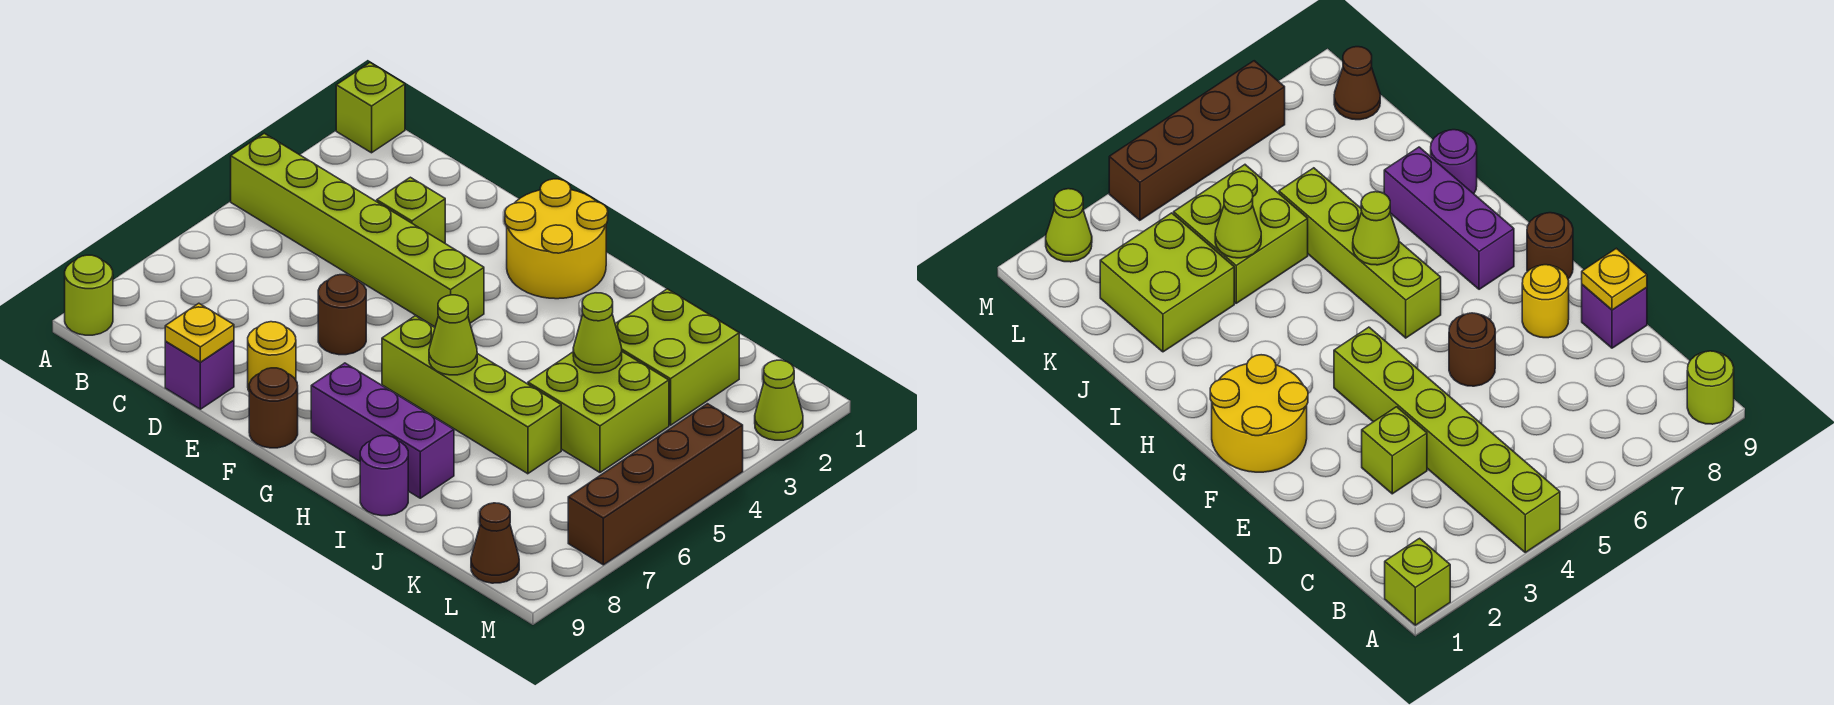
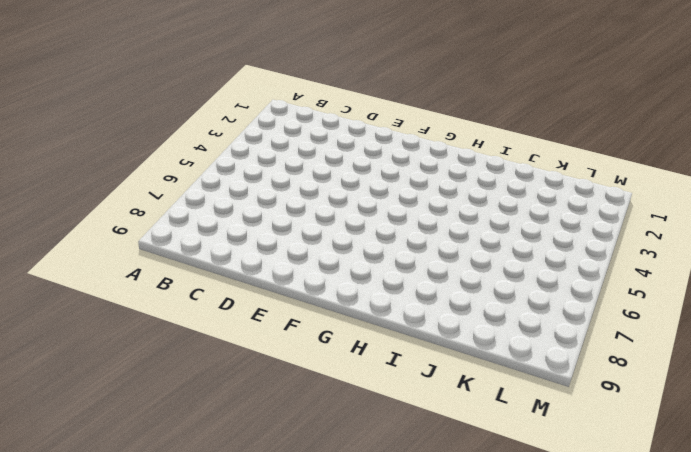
none -> lime 1x1 brick [336,63,405,153]
none -> lime 1x6 brick [231,133,484,327]
none -> lime 1x1 round brick [65,255,113,335]

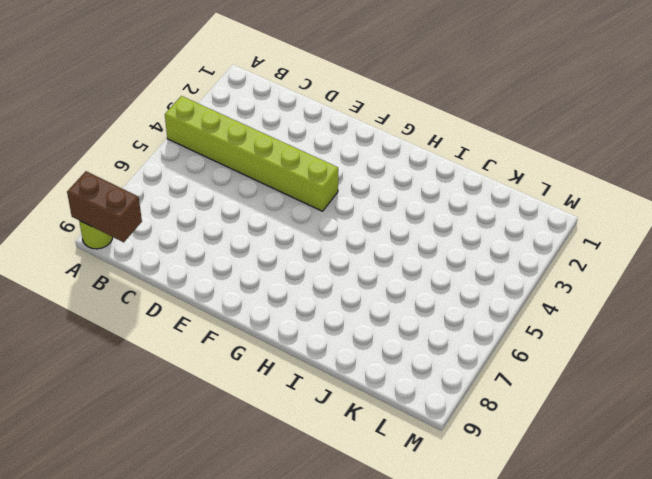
brown 1x2 brick [67,171,142,242] -> none
none -> lime 1x1 brick [336,63,405,153]
none -> lime 1x1 brick [377,177,445,243]
none -> purple 1x1 brick [165,340,234,409]

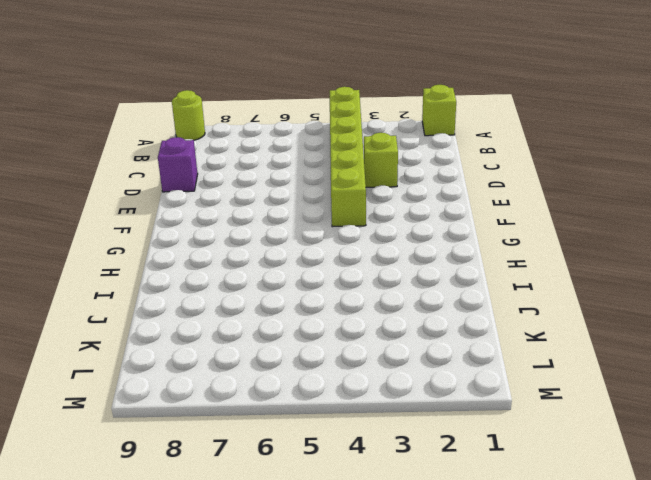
none -> brown 1x1 round brick [318,275,366,355]
none -> yellow 1x1 round brick [248,322,296,390]
none -> yellow 2x2 round brick [505,179,608,299]

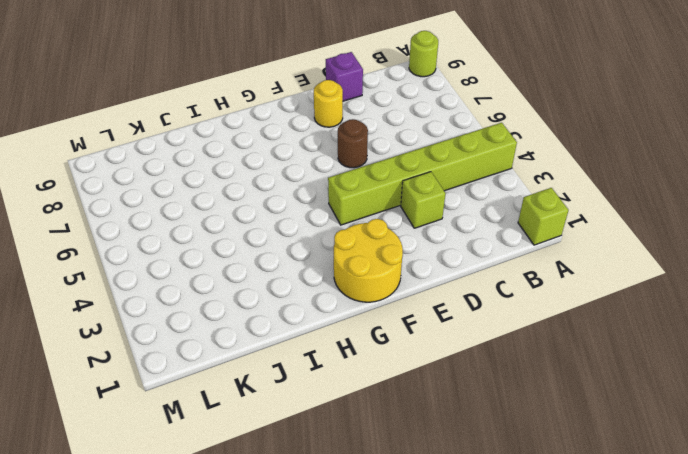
none -> brown 1x1 round brick [249,368,298,448]
none -> lime 1x4 brick [382,316,561,474]
none -> purple 1x3 brick [311,363,454,498]

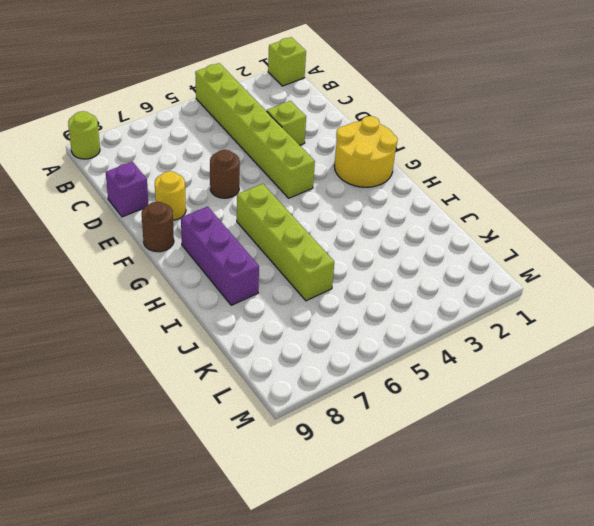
none -> purple 1x1 round brick [360,436,408,516]
none -> lime 2x2 brick [615,289,739,425]
none -> lime 2x2 brick [528,352,669,472]

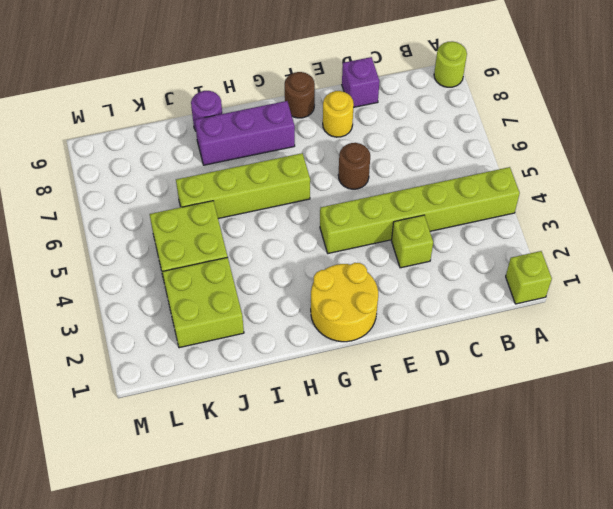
none -> brown 1x1 cone [471,503,519,583]
none -> lime 1x1 cone [755,360,803,440]
none -> brown 1x4 brick [568,404,743,565]

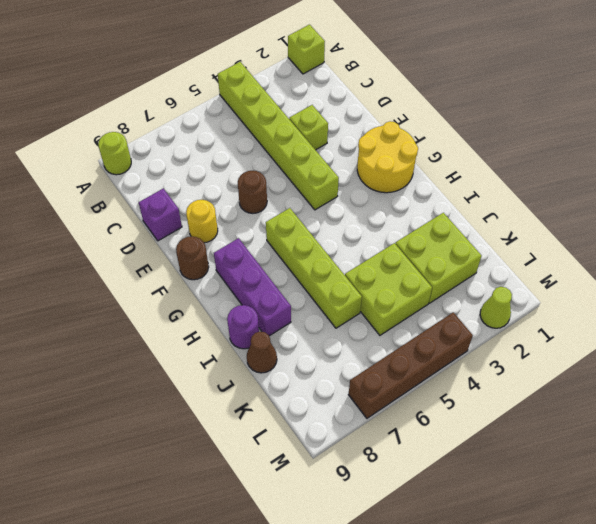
brown 1x1 cone [247,332,277,373] -> brown 1x1 cone moved to [471,503,519,583]
none -> yellow 1x1 plate [165,303,234,362]
none -> lime 1x1 cone [429,295,477,375]
none -> lime 1x1 cone [573,293,622,373]

